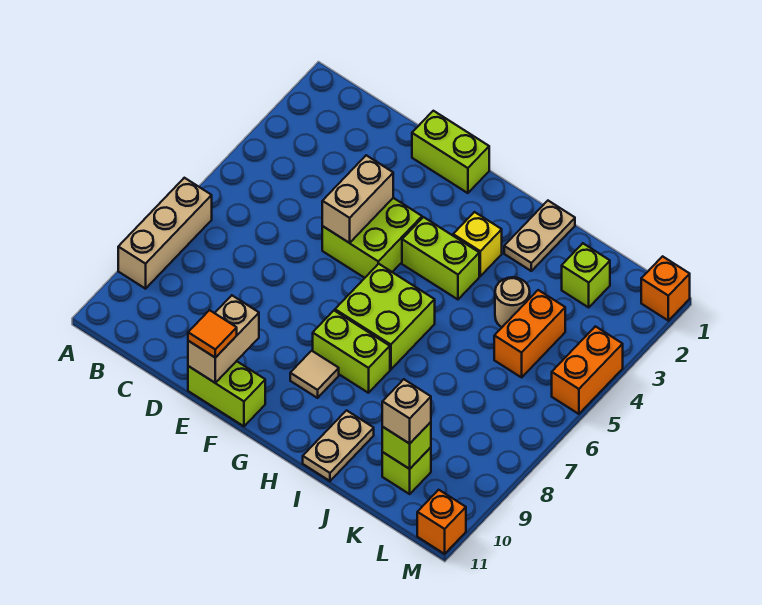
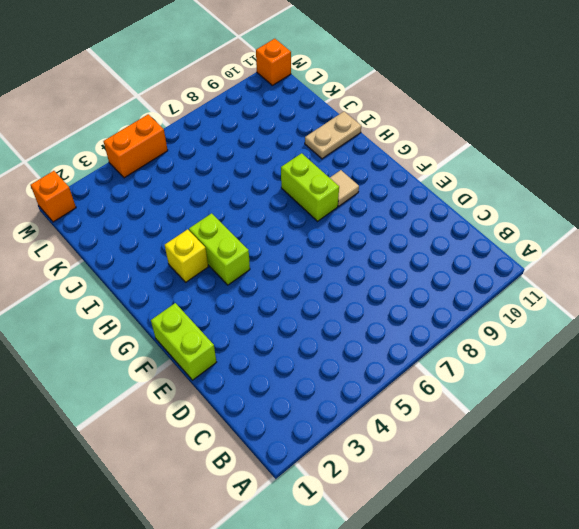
none -> tan 1x3 brick [118,178,212,289]
none -> lime 2x2 brick [322,198,422,278]
none -> lime 1x2 brick [188,361,265,426]

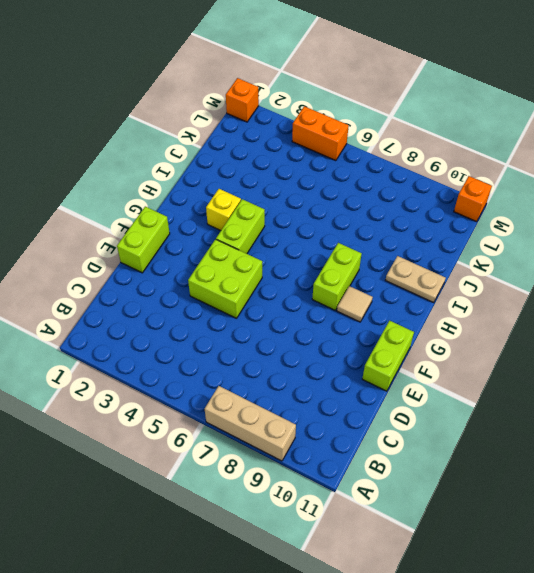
none -> lime 2x2 brick [335,264,435,370]
none -> tan 1x2 plate [504,201,575,271]
none -> tan 1x1 round brick [495,277,530,327]

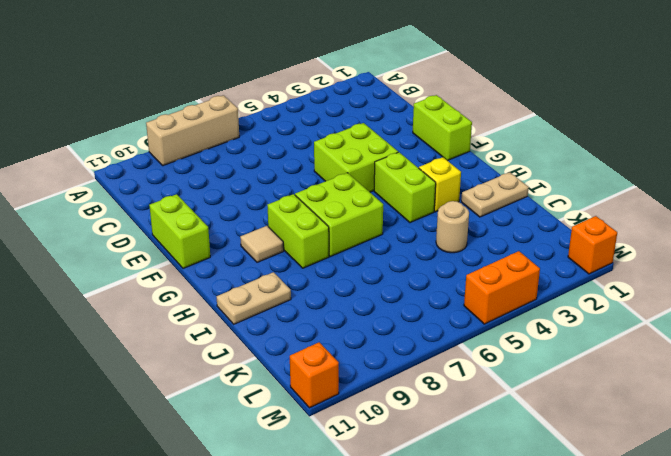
none -> lime 1x1 brick [562,243,610,307]
none -> orange 1x2 brick [494,290,565,377]
none -> lime 1x1 brick [382,447,431,494]

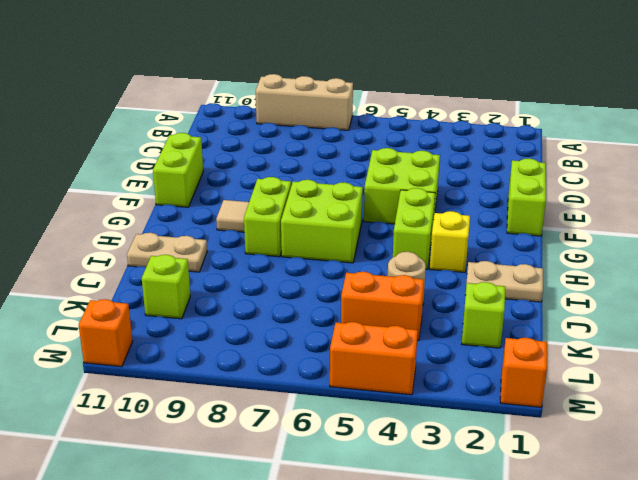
none -> tan 1x2 brick [322,155,393,243]
none -> tan 1x2 brick [188,295,259,383]
none -> lime 1x1 brick [382,422,431,469]

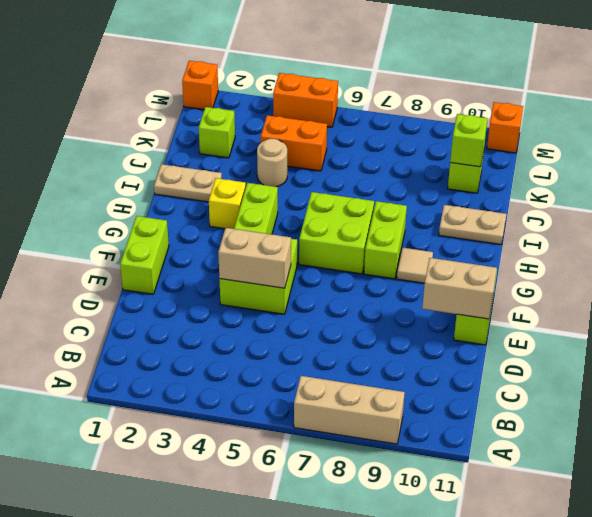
none -> orange 1x1 tile [188,310,237,358]
none -> tan 1x1 brick [382,379,431,444]

